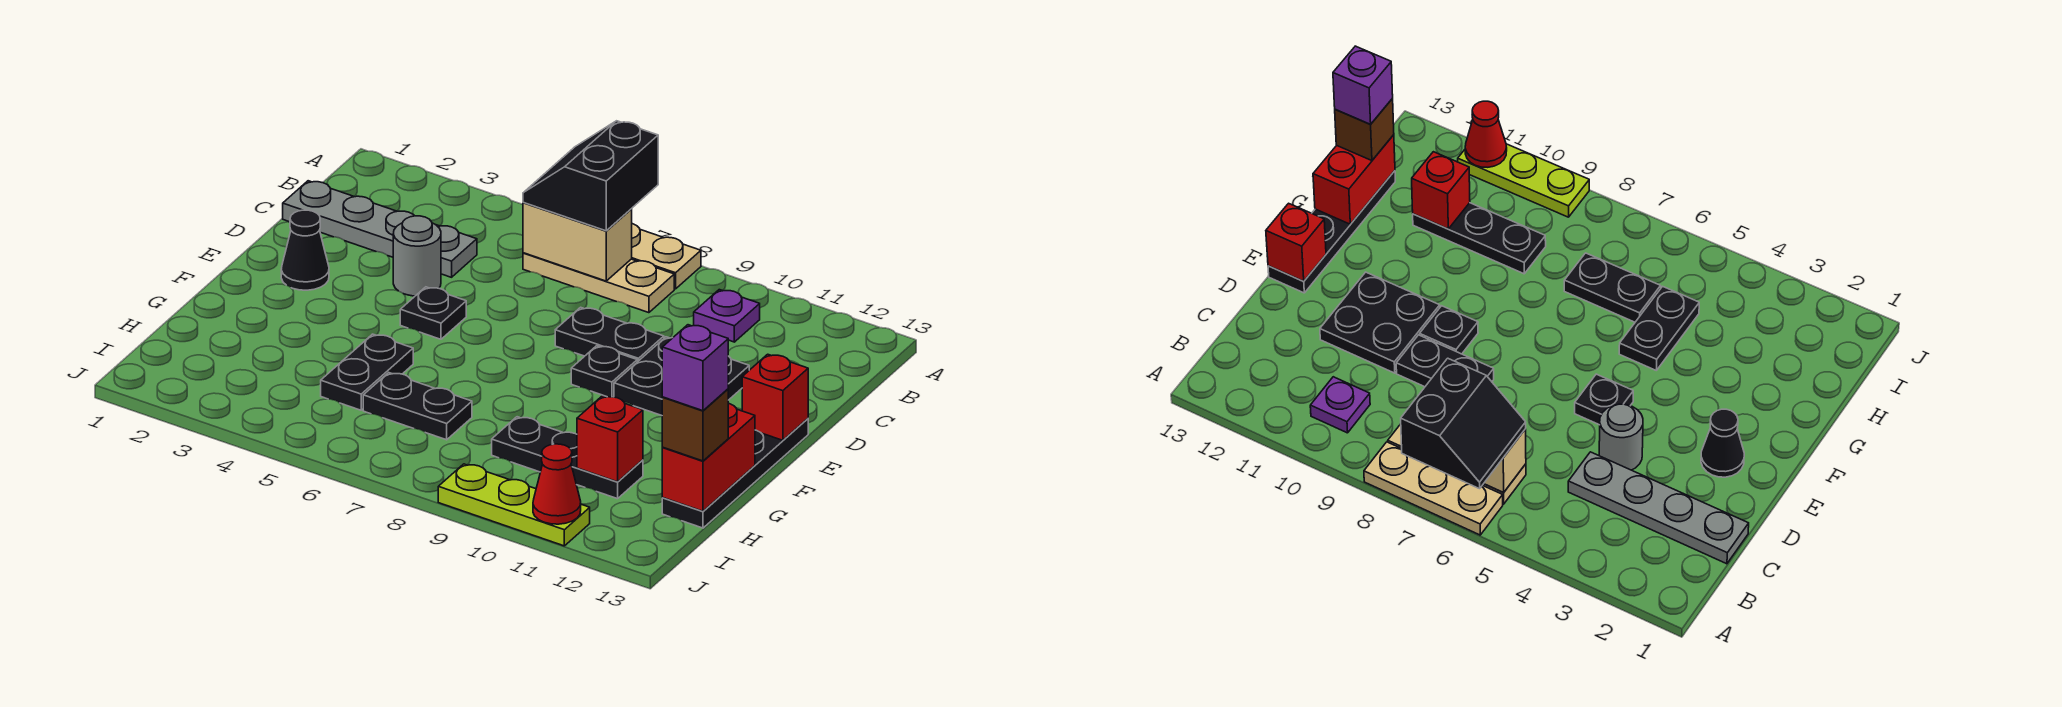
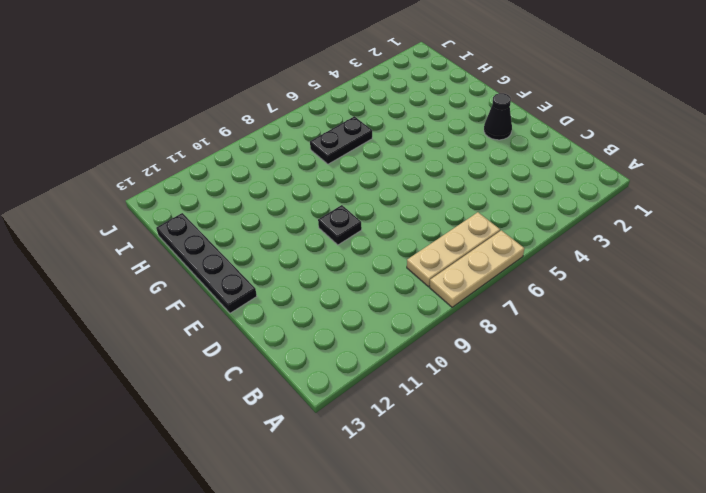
none -> purple 1x1 plate [694,290,760,342]
none -> grey 1x4 plate [283,181,477,277]
none -> grey 1x1 round brick [393,216,441,296]

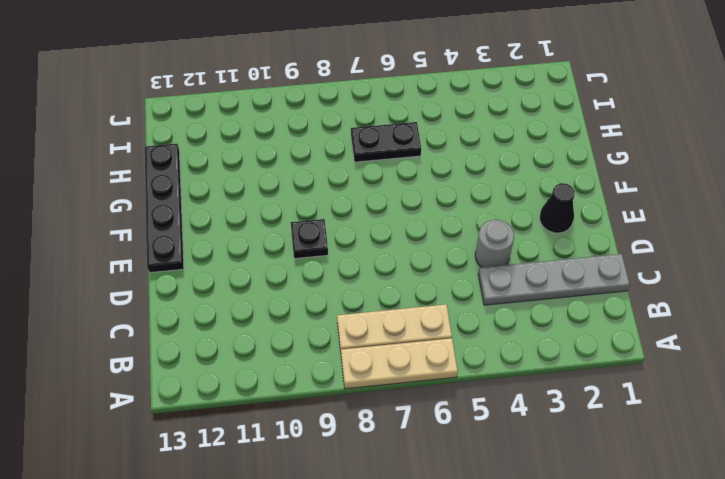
none -> purple 1x1 plate [694,290,760,342]
none -> black 1x2 plate [555,307,664,362]
none -> black 2x2 plate [614,337,749,415]

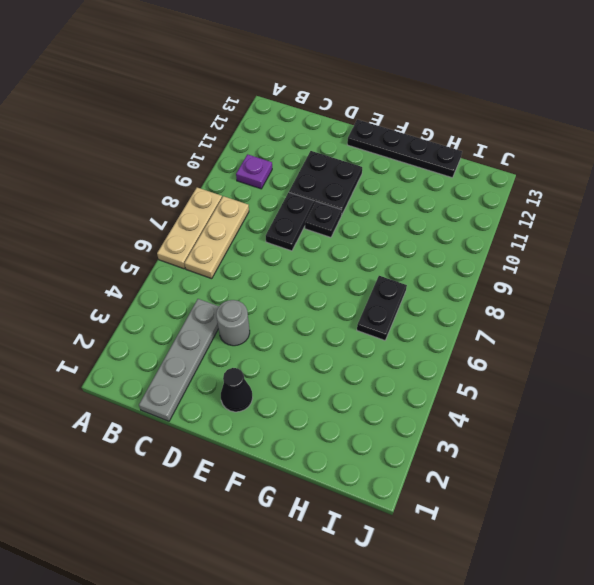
none -> black 1x1 plate [400,287,466,339]
none -> black 1x2 plate [321,334,413,410]
none -> black 1x3 plate [492,417,643,499]

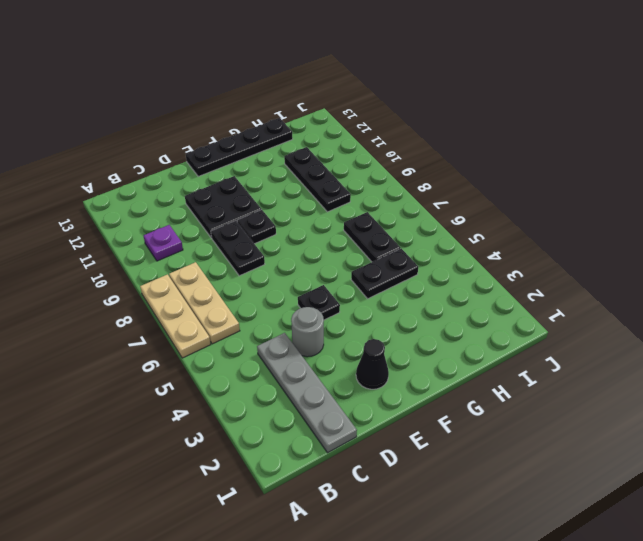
none -> lime 1x3 plate [438,464,590,546]
none -> tan 1x2 brick [523,202,632,281]
none -> red 1x1 brick [742,354,808,440]

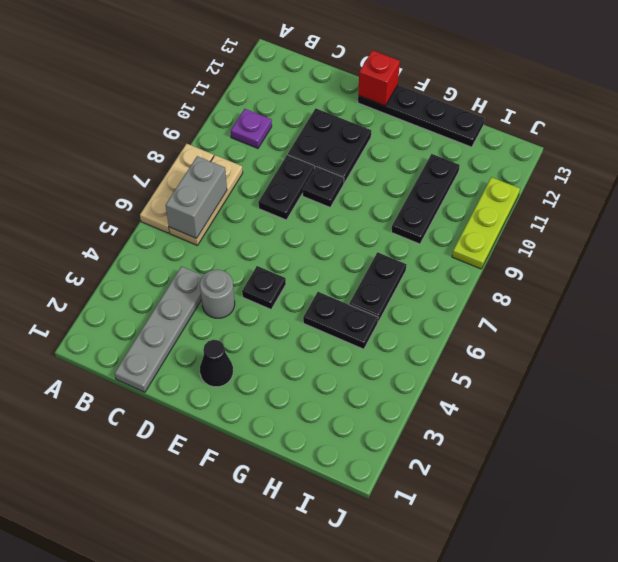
grey 1x2 brick [166,156,227,238] -> tan 1x2 brick [523,202,632,281]
none -> red 1x2 brick [662,403,755,511]
none -> red 1x1 brick [577,396,643,482]
none -> red 1x1 cone [533,444,581,524]

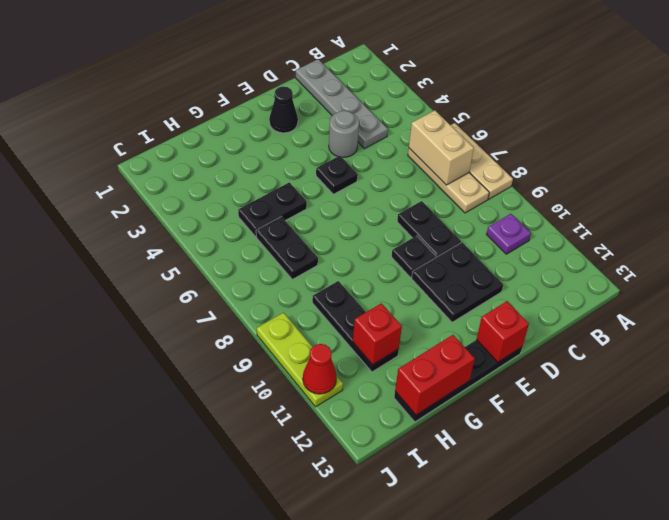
none -> black 2x2 slope [523,121,658,231]
none -> brown 1x1 brick [662,389,728,461]
none -> purple 1x1 brick [662,325,728,411]

